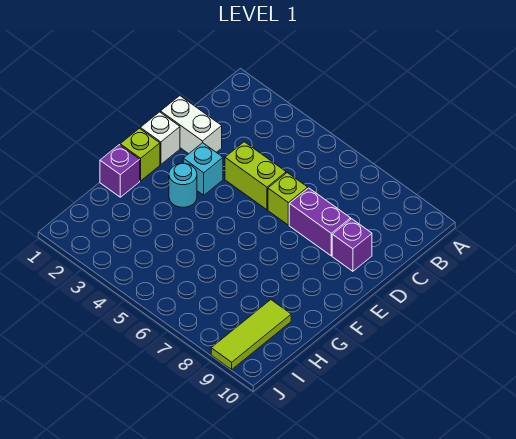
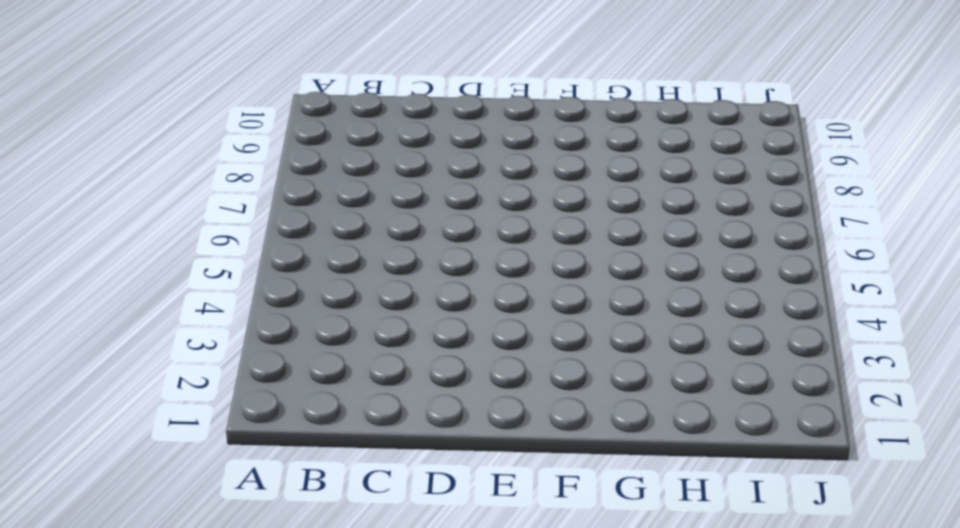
none -> white 1x2 brick [161,96,222,154]
none -> lime 1x2 brick [225,142,286,210]

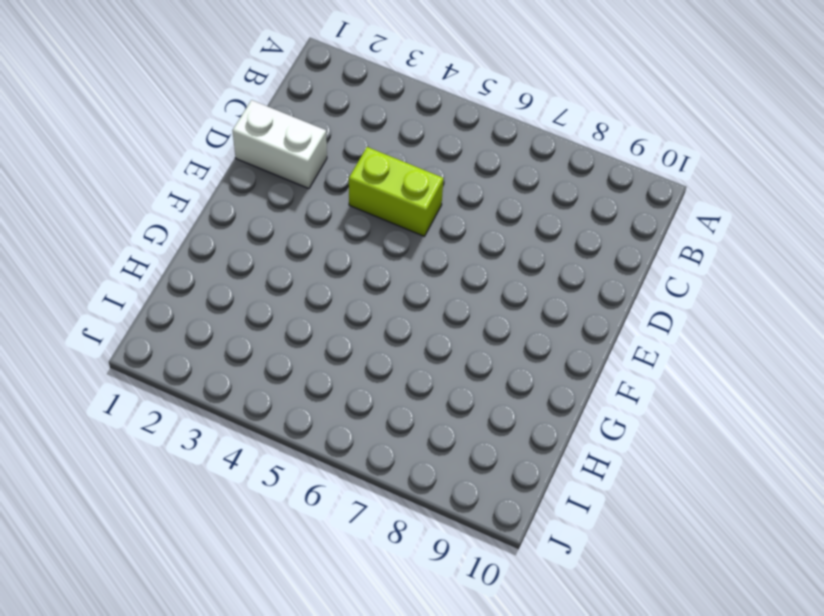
none -> lime 1x1 brick [268,173,308,225]
none -> purple 1x2 brick [289,188,351,256]

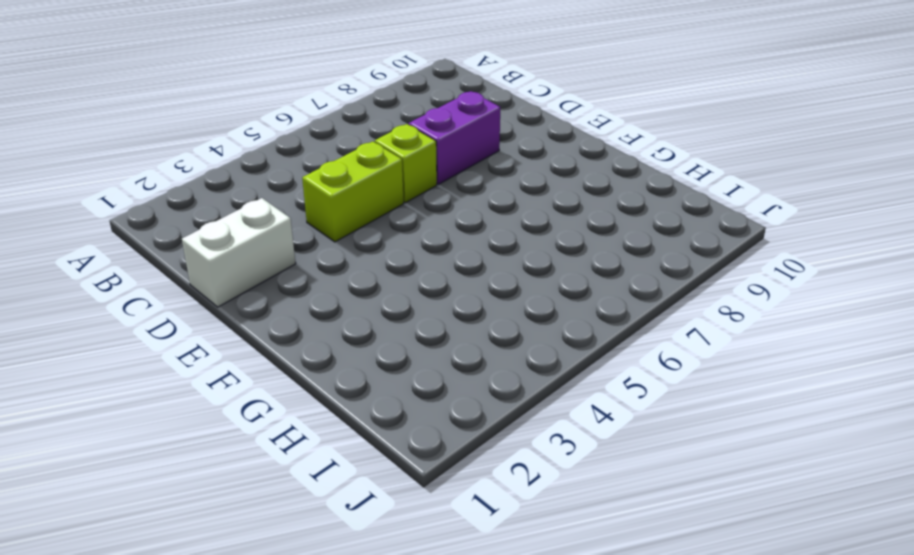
none -> purple 1x1 brick [332,219,372,271]
none -> white 1x1 brick [140,112,180,165]

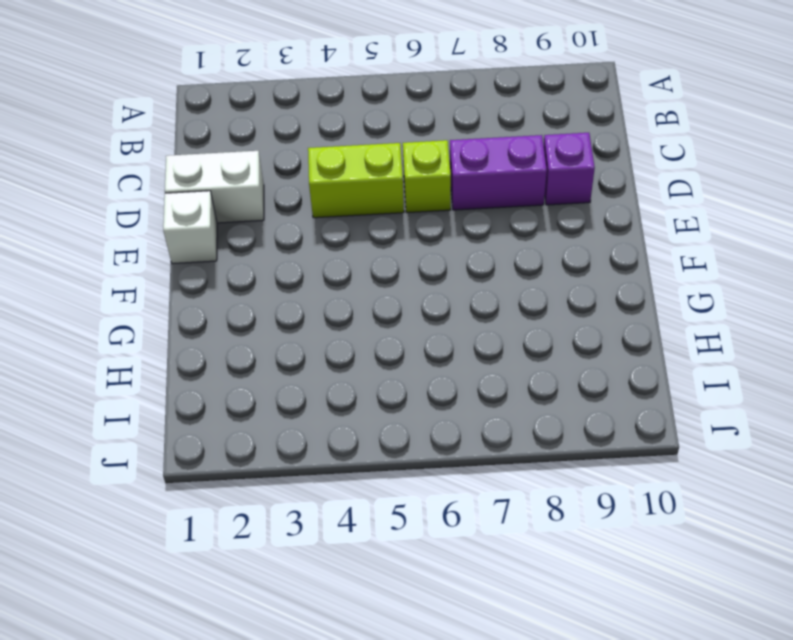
none -> cyan 1x1 brick [183,143,223,195]
none -> lime 1x1 brick [120,128,160,181]

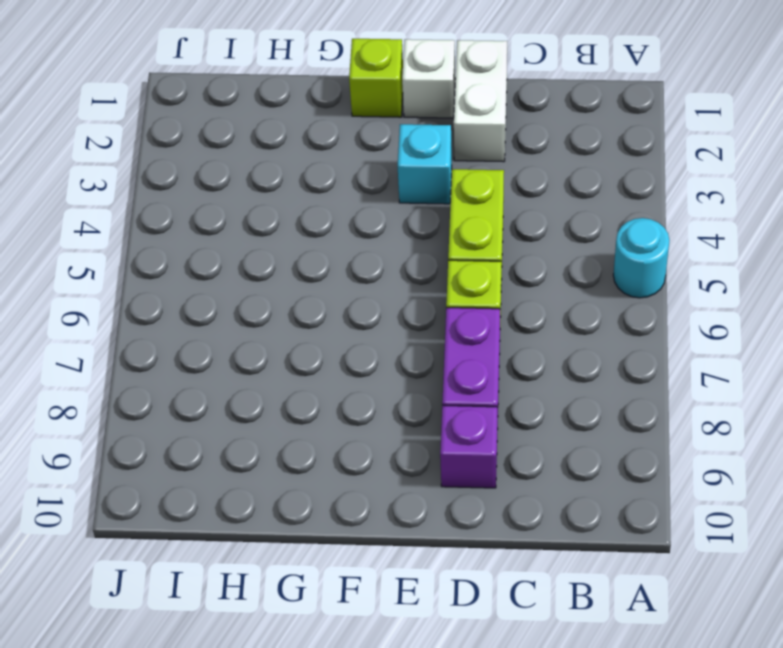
cyan 1x1 round brick [613,218,670,298] -> cyan 1x1 round brick moved to [169,164,197,207]
none -> purple 1x1 brick [100,145,140,197]
none -> lime 1x3 tile [211,300,291,369]

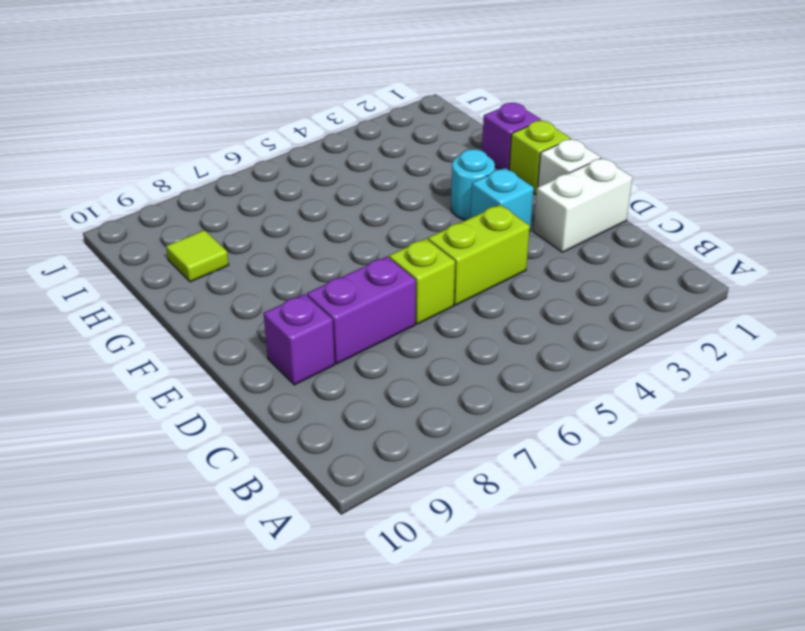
lime 1x1 tile [166,230,229,282] -> lime 1x3 tile [211,300,291,369]

